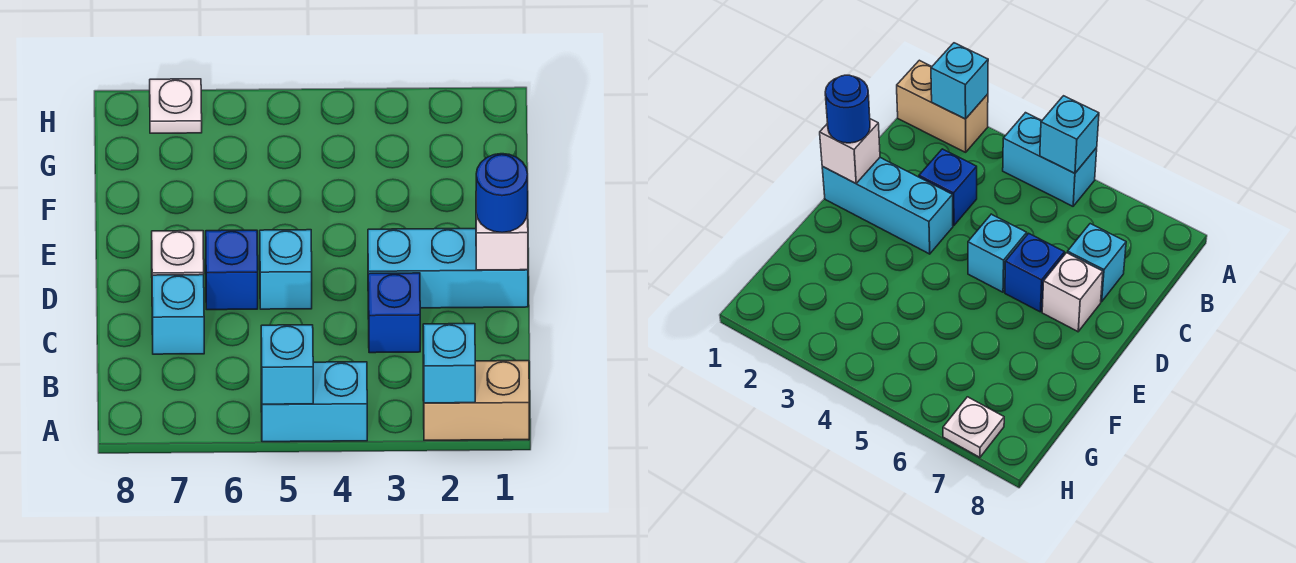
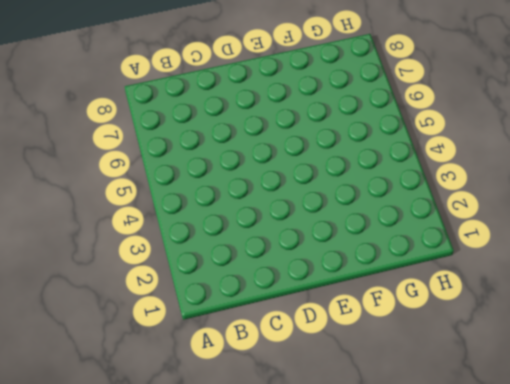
none -> tan 1x2 brick [423,361,529,440]
none -> cyan 1x2 brick [261,362,367,442]
none -> blue 1x1 brick [368,273,420,353]

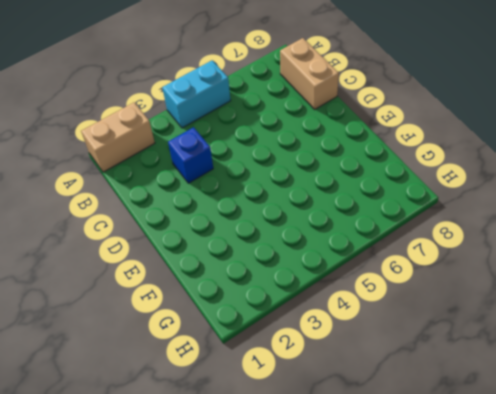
tan 1x2 brick [280,38,339,109] -> none
none -> cyan 1x1 brick [152,275,204,354]
none -> cyan 1x3 brick [368,229,528,308]
none -> cyan 1x1 brick [260,230,312,309]

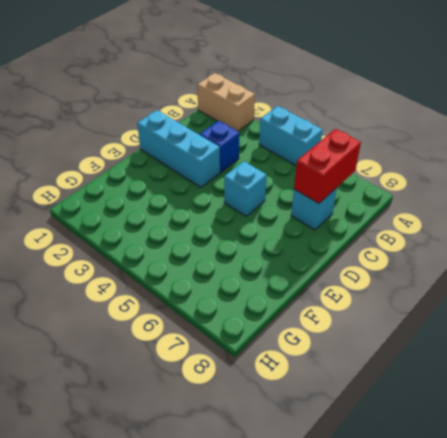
red 1x2 brick [294,129,361,203] -> none
none -> blue 1x1 brick [206,230,258,310]
none -> white 1x1 brick [152,231,204,275]
none -> white 1x1 plate [150,79,202,133]

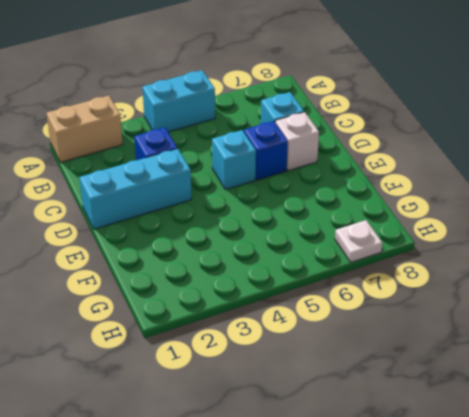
none -> cyan 1x1 brick [423,324,475,403]
none -> cyan 1x1 brick [261,325,313,404]
none -> white 1x1 brick [476,213,528,270]

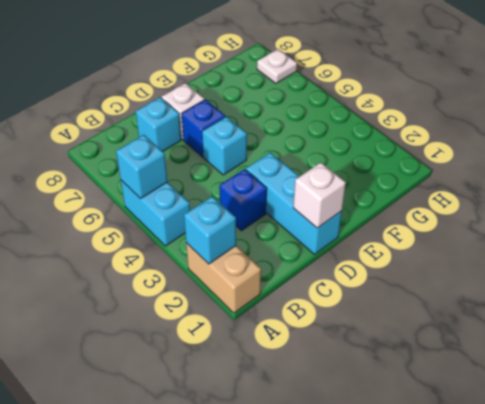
none -> blue 1x1 round brick [476,154,528,233]

